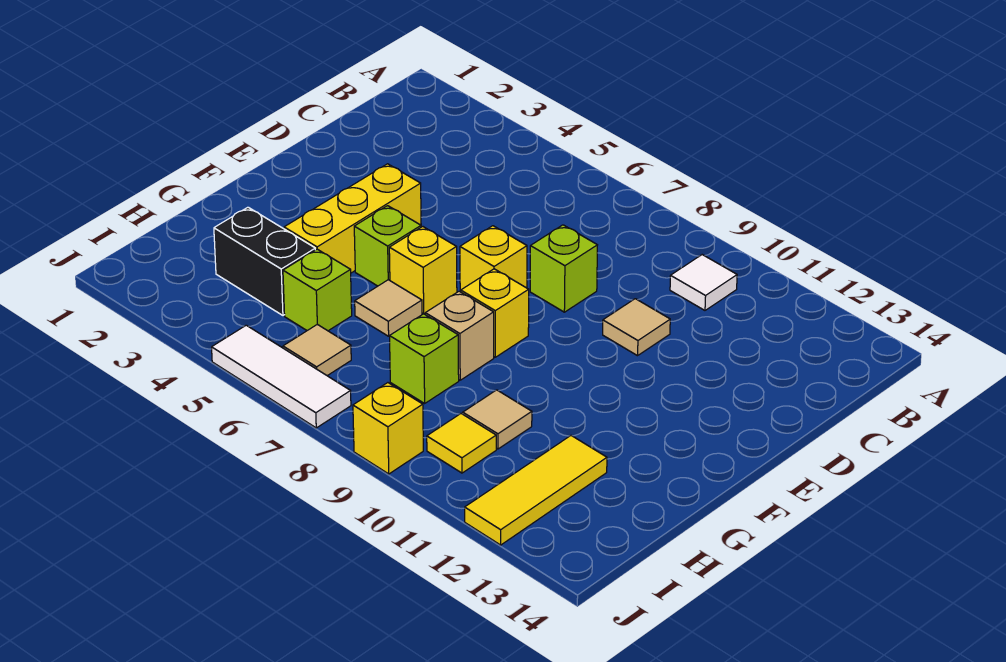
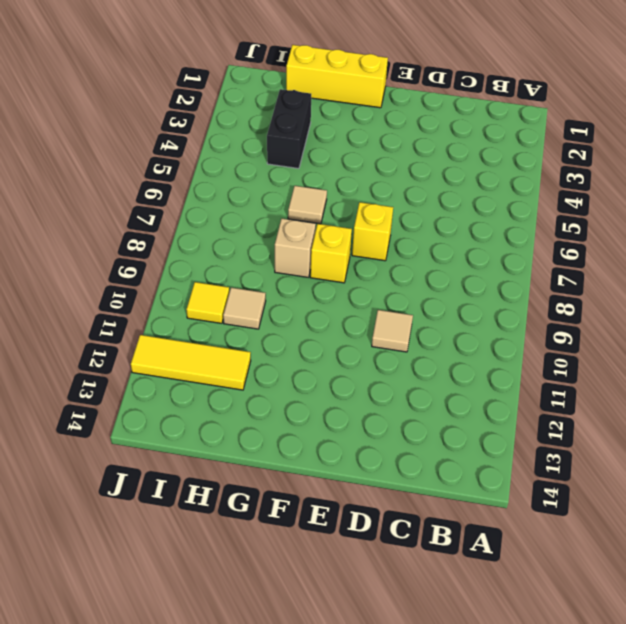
yellow 1x3 brick [286,45,388,108] -> yellow 1x3 brick moved to [284,164,421,273]
none -> white 1x1 tile [670,255,737,310]
none -> lime 1x1 brick [530,225,597,312]
none -> lime 1x1 brick [354,206,421,286]

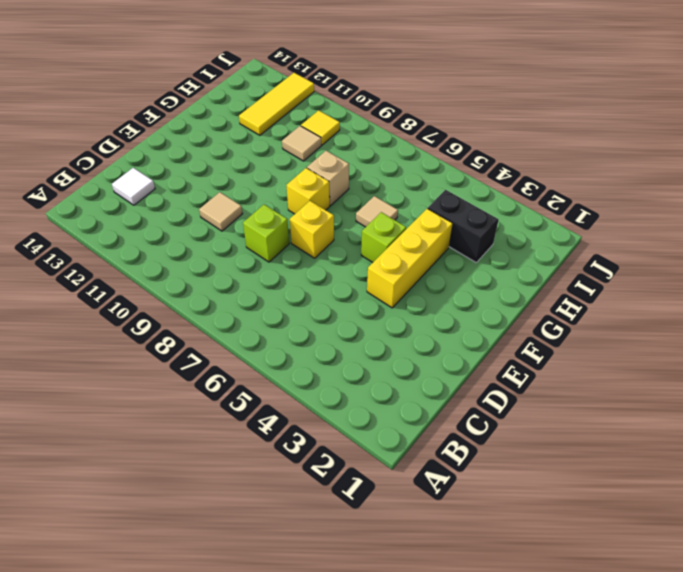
white 1x1 tile [112,168,155,205] -> white 1x1 tile moved to [670,255,737,310]
none -> yellow 1x1 brick [389,227,457,314]
none -> lime 1x1 brick [283,249,352,331]
none -> lime 1x1 brick [390,314,459,403]

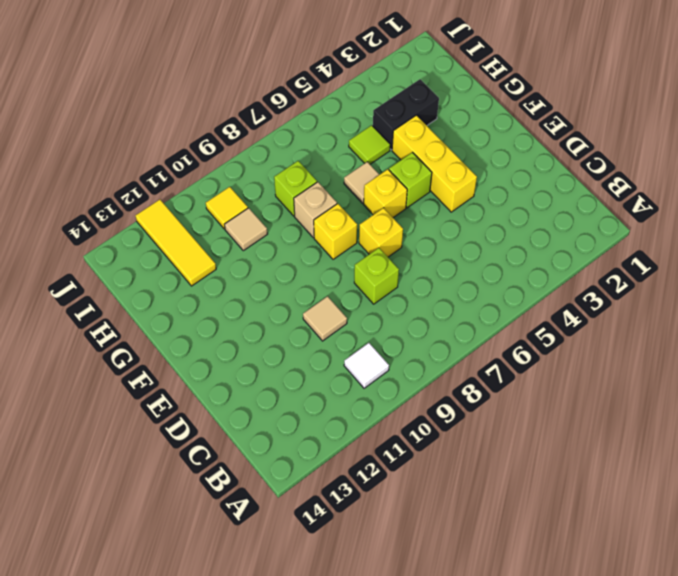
lime 1x1 tile [349,125,390,164] -> lime 1x1 brick [283,249,352,331]
none -> tan 1x1 tile [283,324,351,376]
none -> white 1x3 tile [212,325,351,428]
none -> yellow 1x1 brick [353,383,423,474]

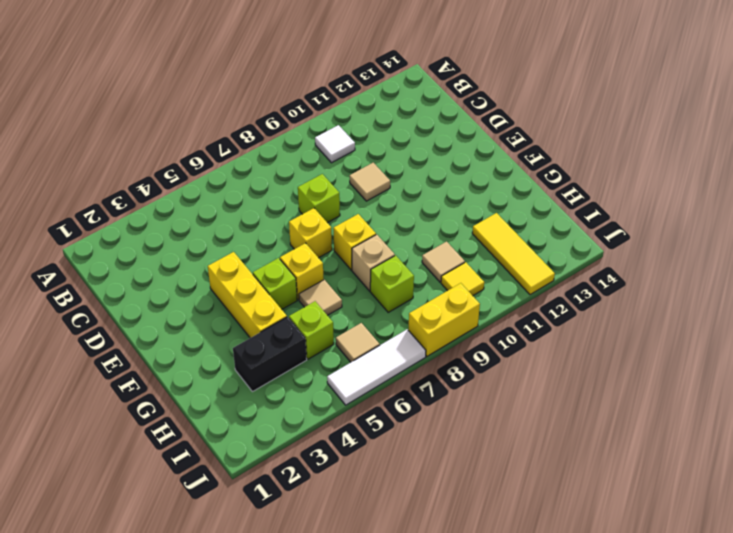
yellow 1x2 brick [408,283,480,356] -> yellow 1x1 brick [353,383,423,474]

